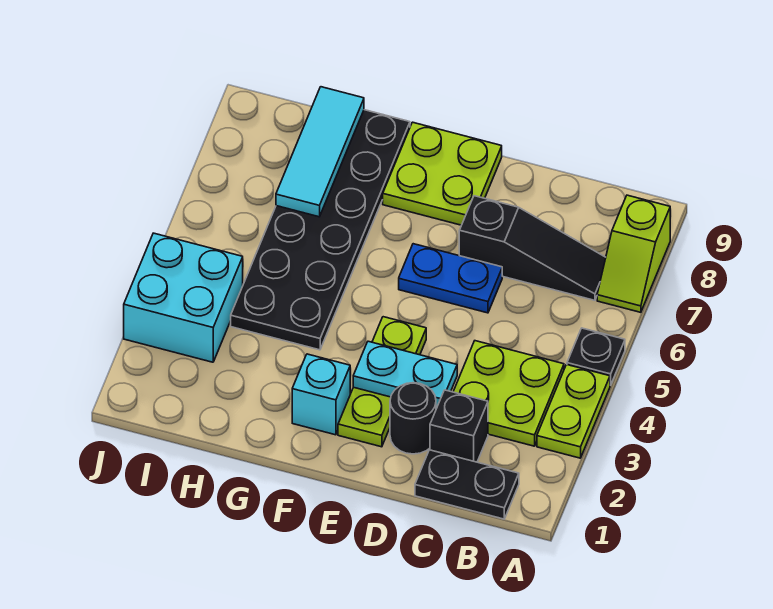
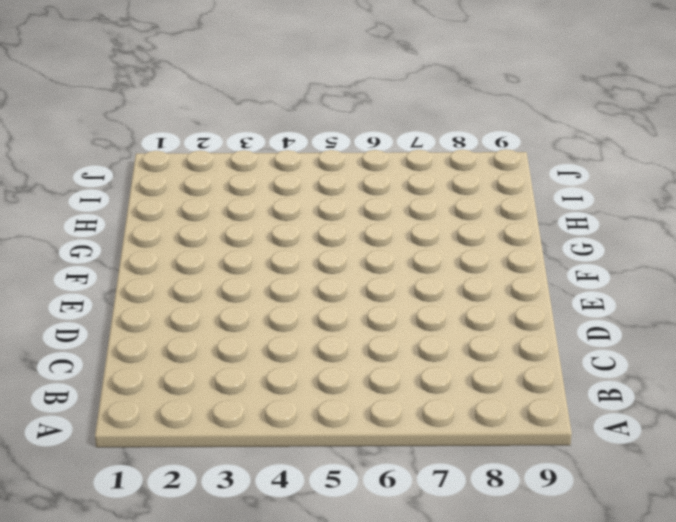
none -> lime 1x2 plate [537,365,610,458]
none -> black 1x1 plate [567,328,625,385]
none -> lime 1x2 slope [597,195,670,312]

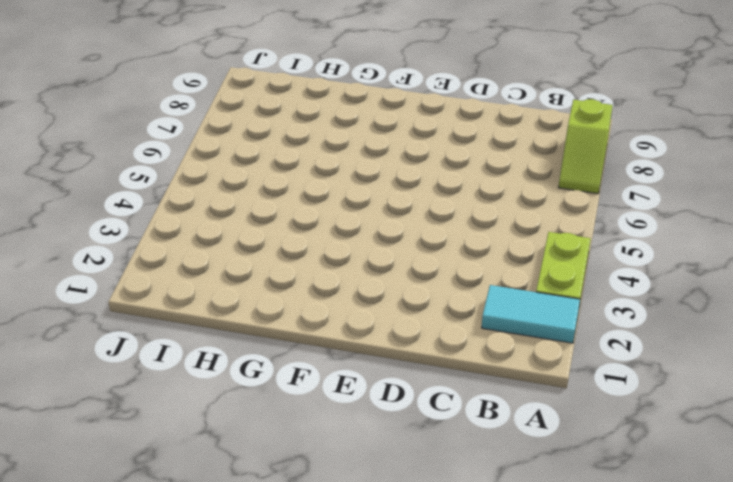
cyan 1x2 tile [482,285,580,343] -> none
none -> black 1x1 plate [567,328,625,385]
none -> black 1x2 plate [415,450,519,519]
none -> lime 2x2 plate [453,341,564,446]

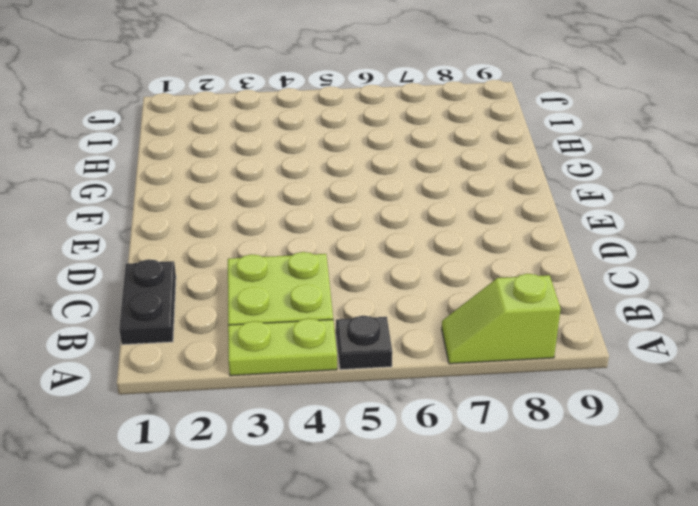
none -> black 1x3 slope [459,196,606,300]
none -> black 1x1 brick [430,390,488,462]
none -> black 1x1 round brick [390,383,436,454]

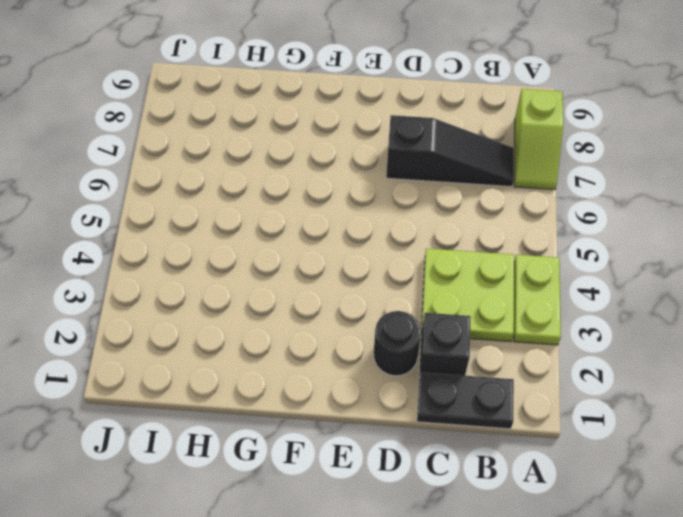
none -> black 1x1 plate [567,328,625,385]
none -> blue 1x2 plate [399,244,502,313]
none -> lime 1x3 plate [338,317,426,447]

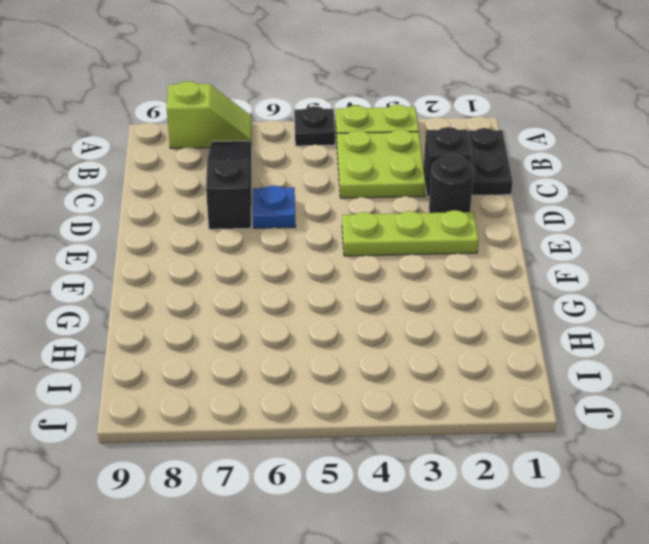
blue 1x1 plate [253,186,296,228] -> blue 1x2 plate [399,244,502,313]
none -> lime 2x2 plate [383,122,502,225]
none -> cyan 1x1 brick [292,354,350,435]
none -> black 2x6 plate [231,110,410,350]

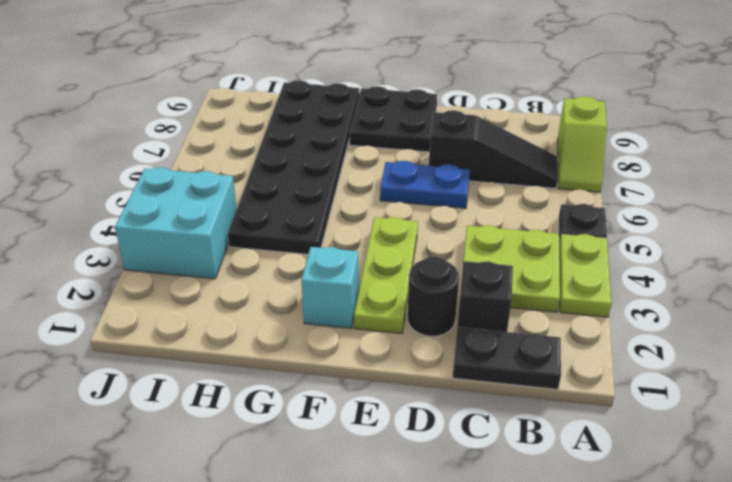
black 2x2 plate [350,86,437,152] -> lime 2x2 plate [383,122,502,225]
none -> cyan 1x2 plate [353,341,457,409]
none -> cyan 1x3 tile [276,87,364,217]

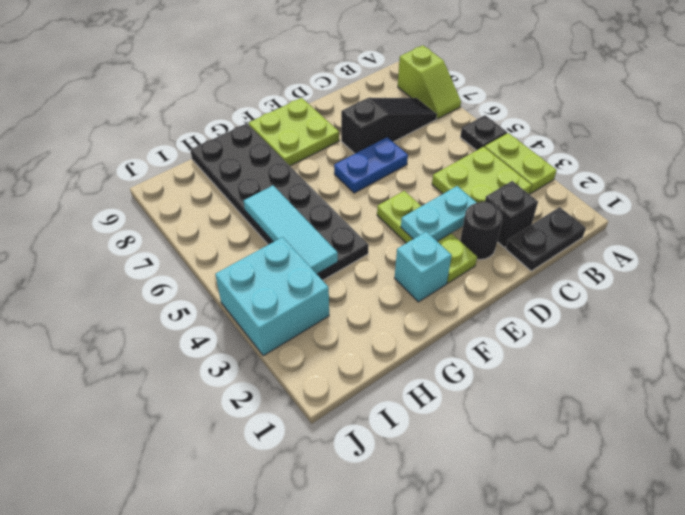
cyan 1x3 tile [244,186,338,274] -> cyan 1x3 tile moved to [276,87,364,217]

